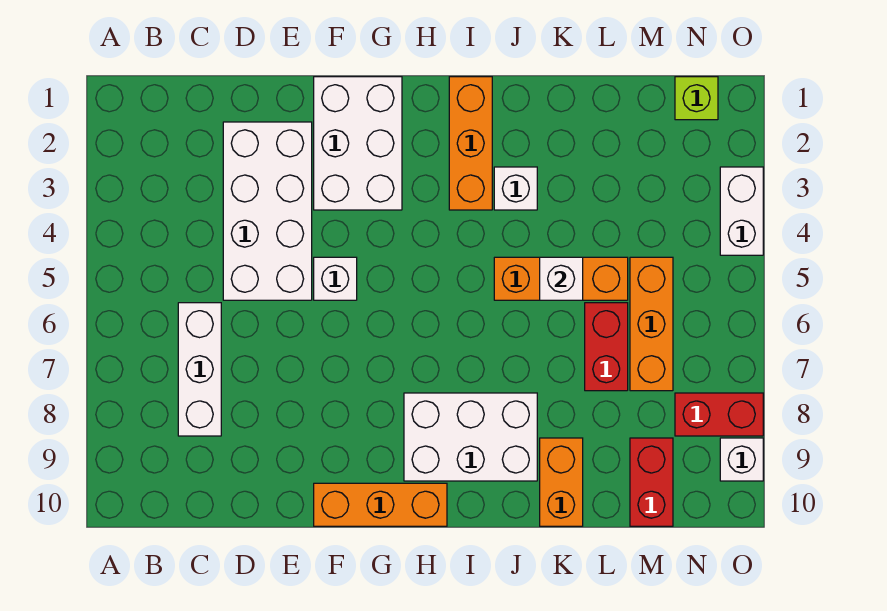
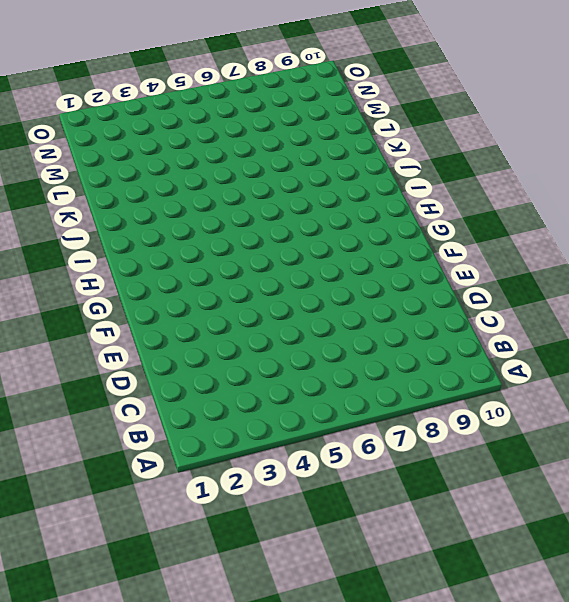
none -> white 1x3 brick [178,303,221,436]
none -> white 2x4 brick [223,122,312,300]
none -> white 2x3 brick [314,77,402,210]

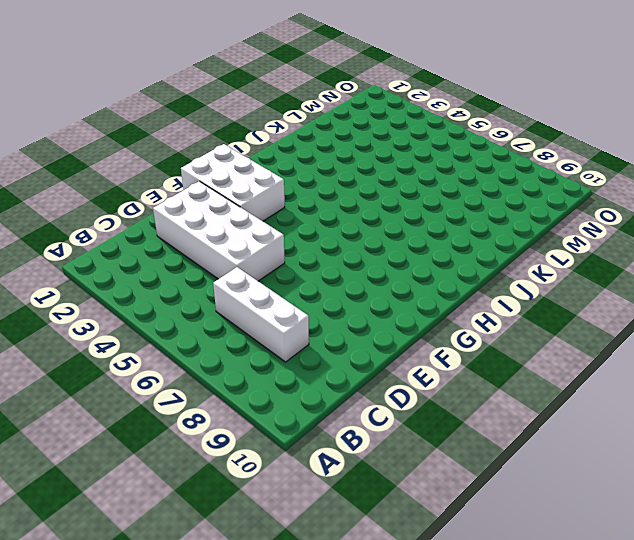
none -> white 1x1 brick [314,257,357,300]
none -> orange 1x3 brick [314,483,447,526]
none -> white 2x3 brick [404,393,537,481]

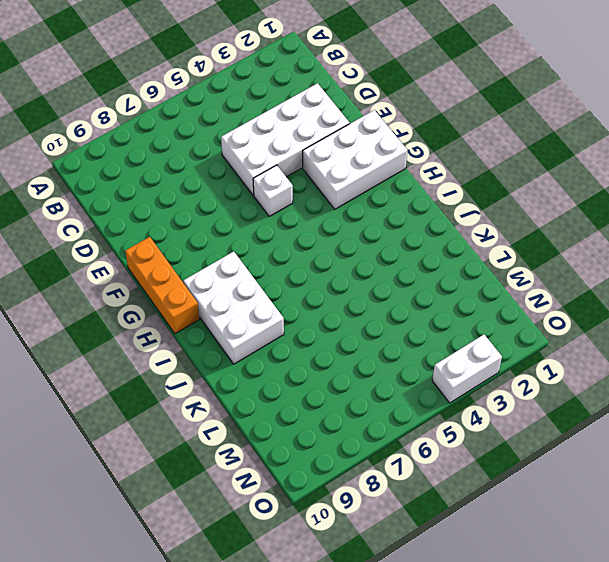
none -> white 1x3 brick [178,303,221,436]
none -> orange 1x3 brick [449,77,492,210]
none -> white 1x1 brick [494,167,537,210]

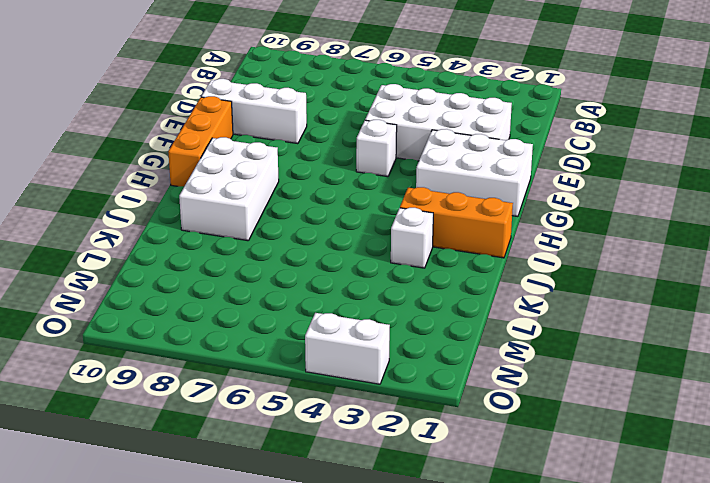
white 1x3 brick [201,79,307,144] -> white 1x3 brick moved to [178,303,221,436]
none -> orange 1x3 brick [494,257,628,300]
none -> orange 1x2 brick [540,438,583,526]
none -> red 1x2 brick [585,303,628,391]

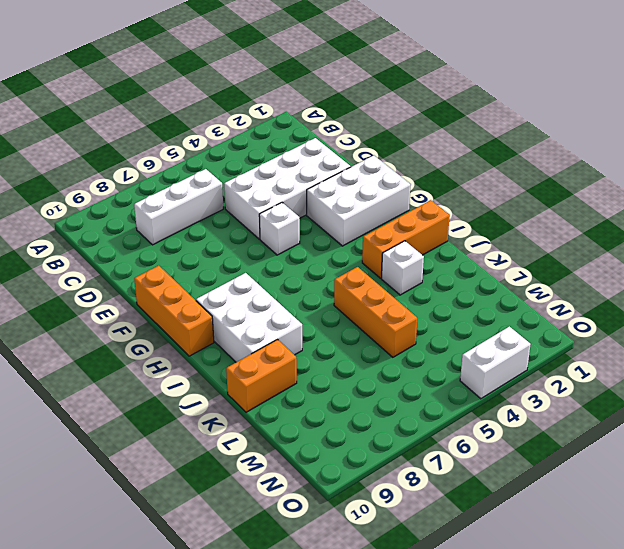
none -> red 1x2 brick [585,303,628,391]
none -> orange 1x3 brick [630,257,673,391]
none -> red 1x2 brick [630,438,673,526]

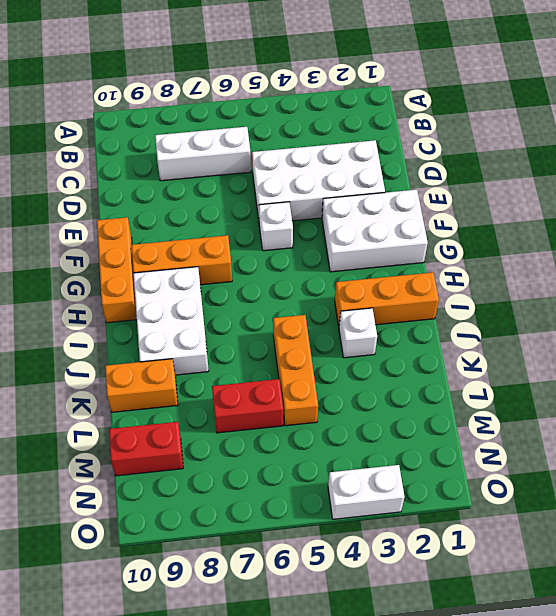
orange 1x3 brick [131,235,232,285] -> orange 1x3 brick moved to [630,257,673,391]
none -> lime 1x1 brick [675,77,718,120]
none -> red 1x2 brick [675,393,763,436]
none -> white 1x1 brick [720,438,763,481]

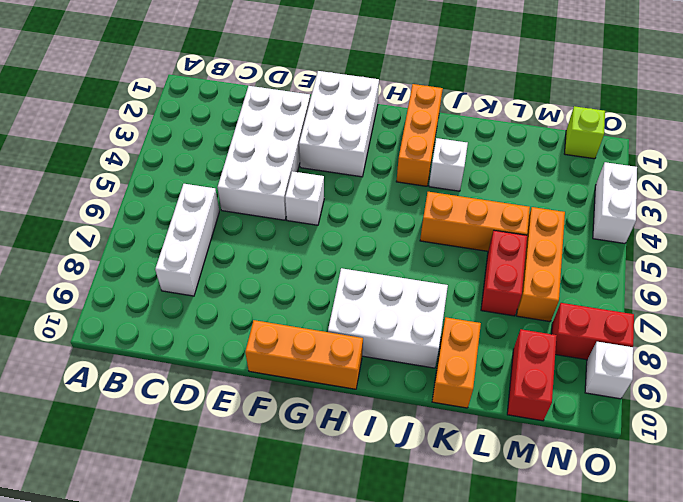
none -> white 1x1 brick [540,257,583,300]

